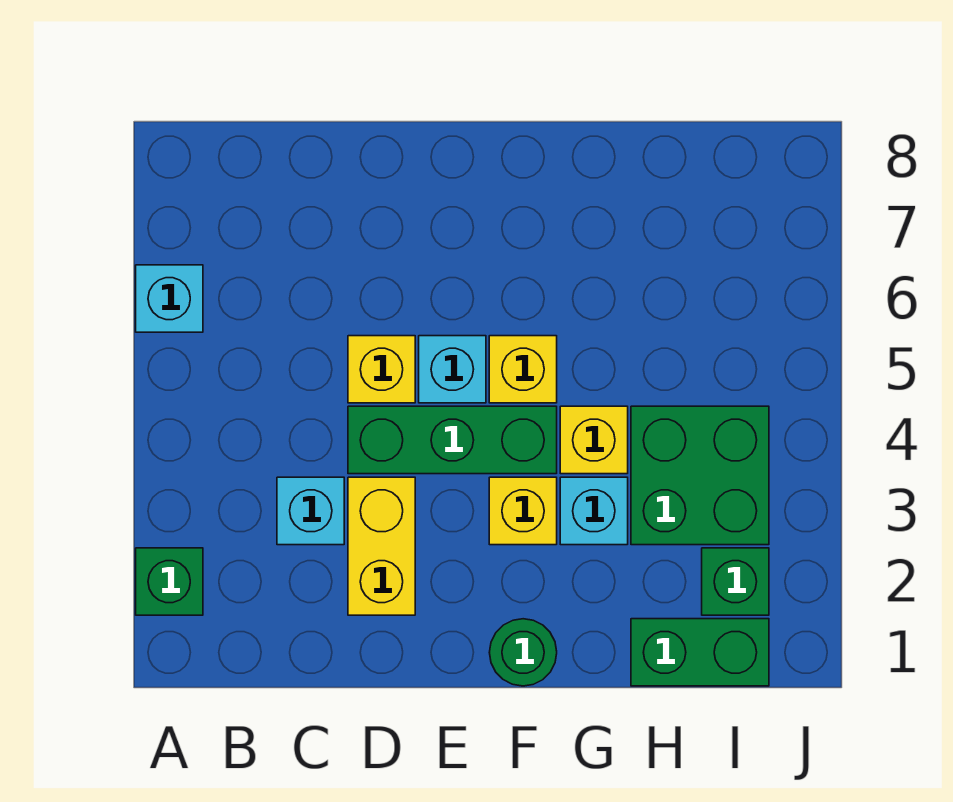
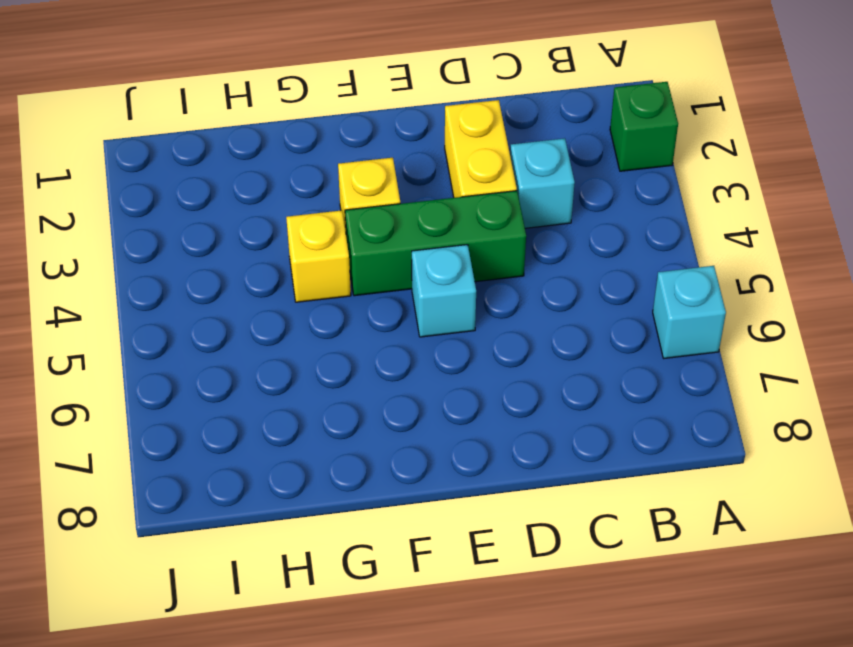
none -> yellow 1x1 brick [348,336,415,403]
none -> green 1x1 round brick [489,619,557,686]
none -> yellow 1x1 brick [489,336,557,403]

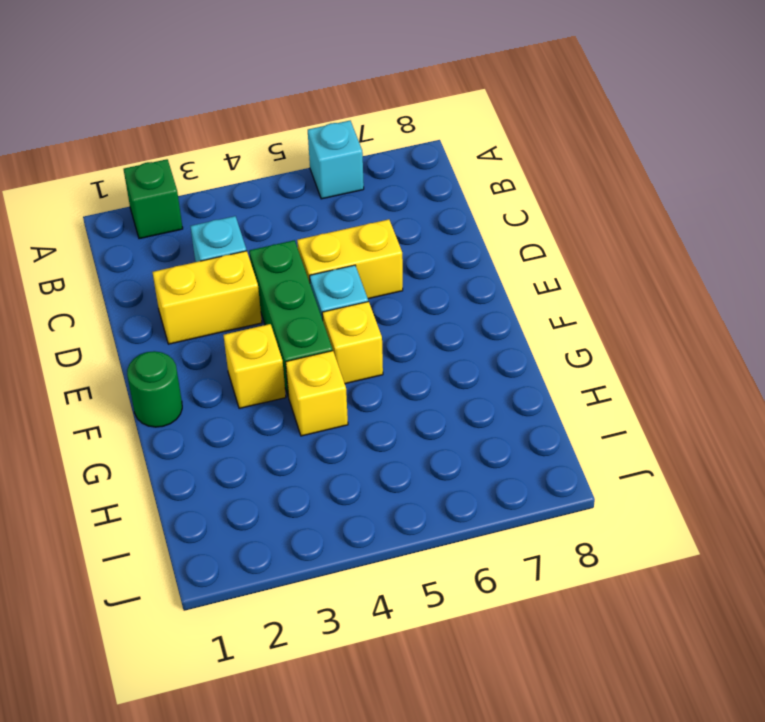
yellow 1x2 brick [297,219,403,299] -> yellow 1x1 brick [348,336,415,403]
none -> cyan 1x1 brick [560,477,628,545]
none -> green 1x2 brick [631,619,769,686]
none -> green 2x2 brick [631,406,769,545]

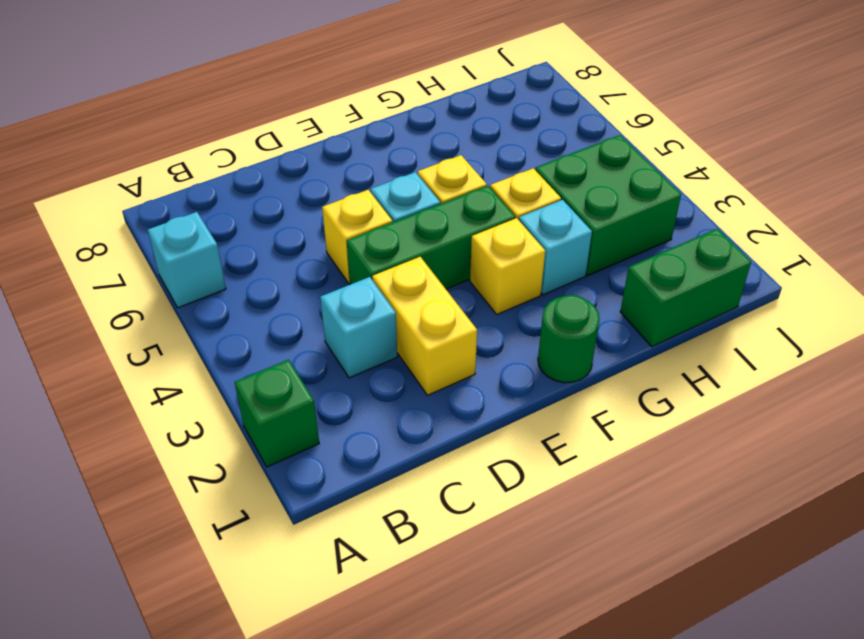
none -> green 1x1 brick [702,548,769,615]

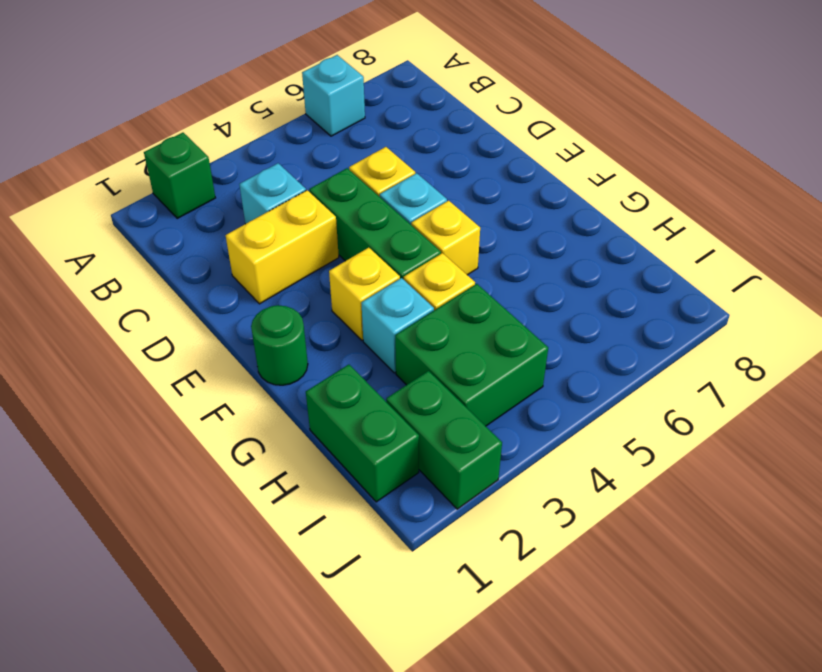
green 1x2 brick [386,371,502,509] -> green 1x1 brick [702,548,769,615]

